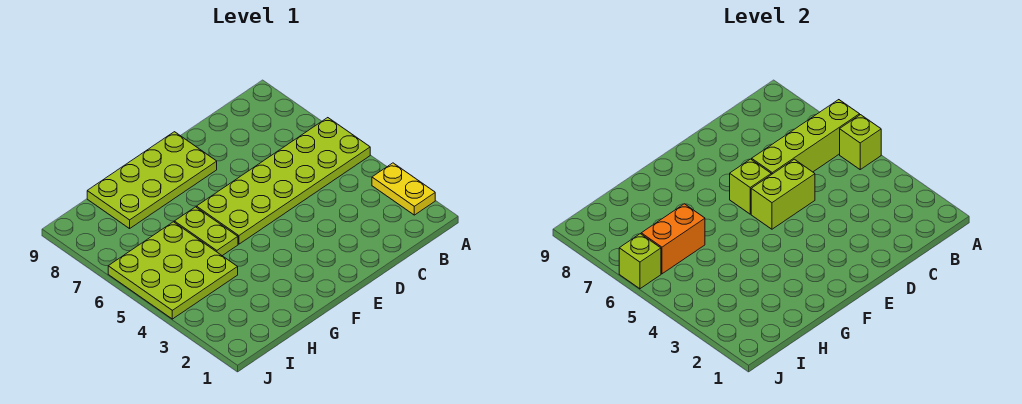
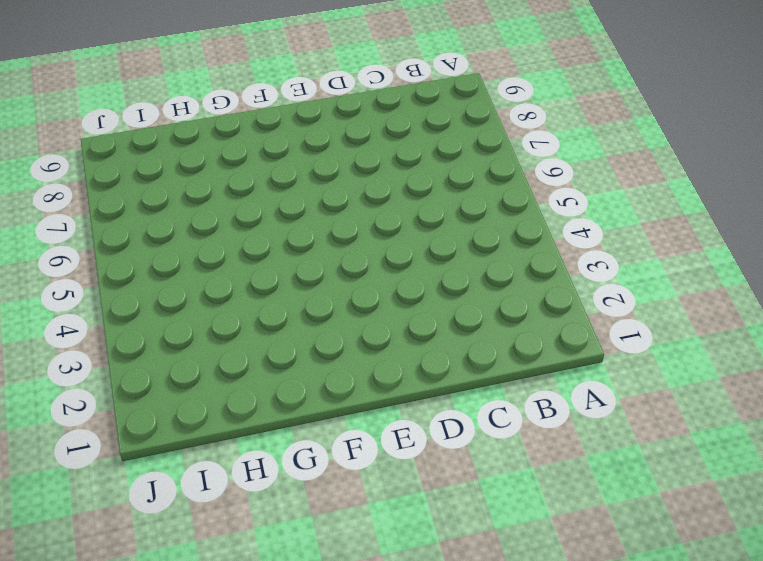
none -> yellow 1x2 plate [372,163,435,215]
none -> lime 2x6 plate [197,118,370,244]

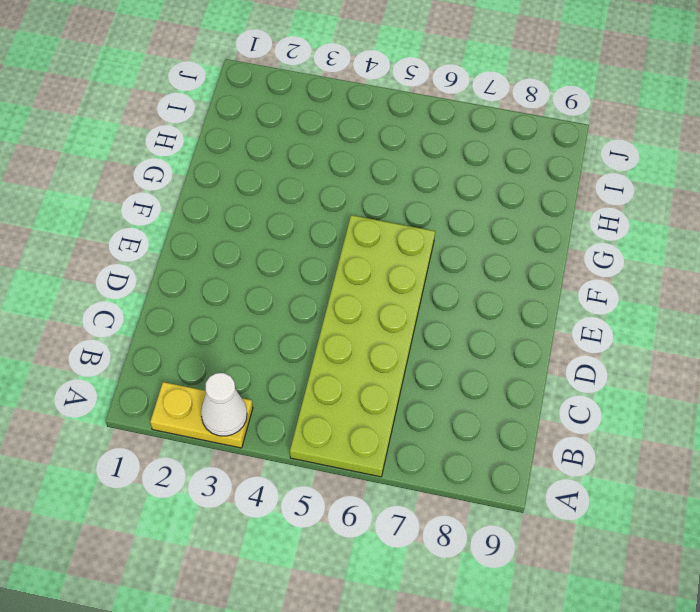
white 1x1 cone [201,373,247,436] -> none
none -> lime 2x4 plate [87,132,217,229]
none -> lime 1x2 plate [174,207,238,256]

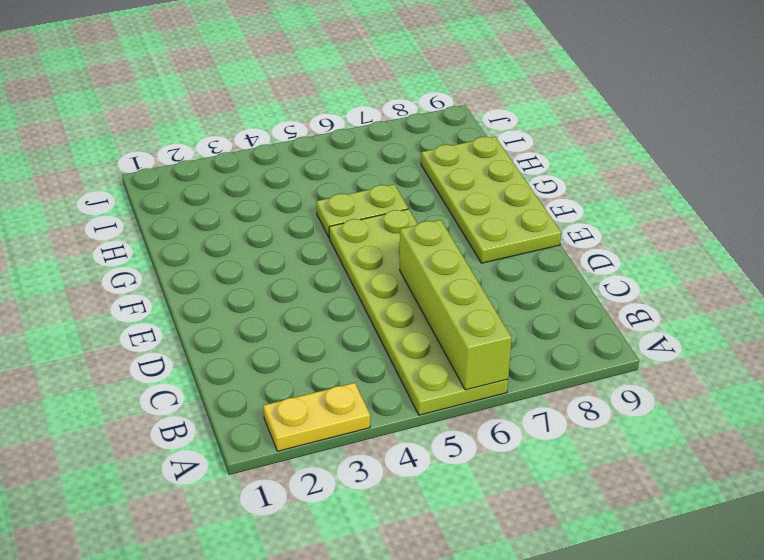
none -> lime 3x3 plate [108,222,238,319]
none -> lime 1x1 brick [840,115,881,169]

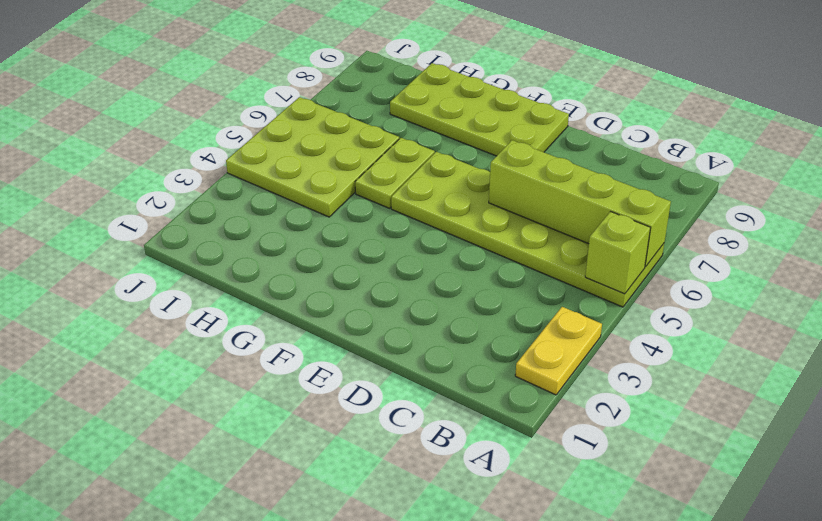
none -> lime 1x2 brick [751,159,815,229]
none -> lime 1x1 brick [730,159,771,214]

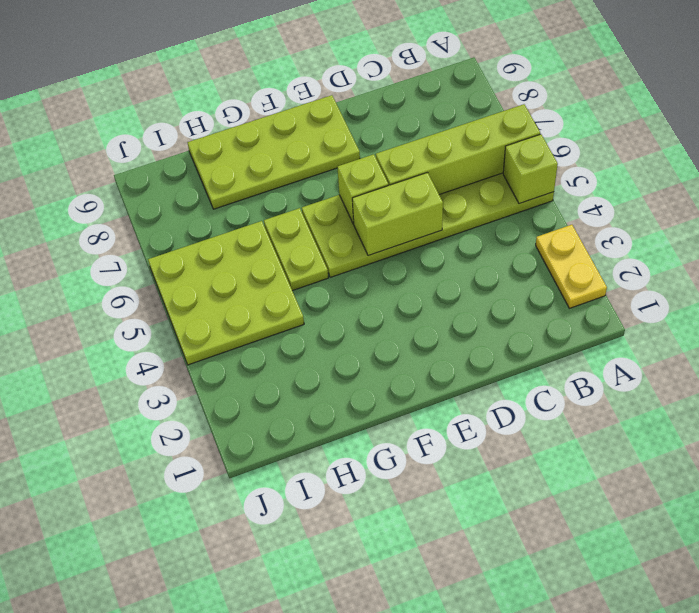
none -> orange 1x2 brick [641,204,705,274]
none -> lime 1x1 brick [619,234,661,289]

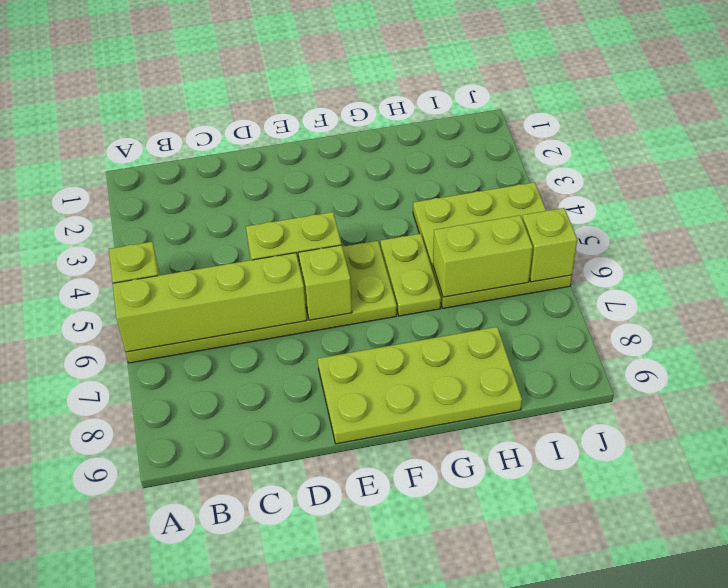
lime 1x2 brick [433,215,533,297] -> orange 1x2 brick [641,204,705,274]
none -> yellow 1x2 plate [372,163,435,215]

